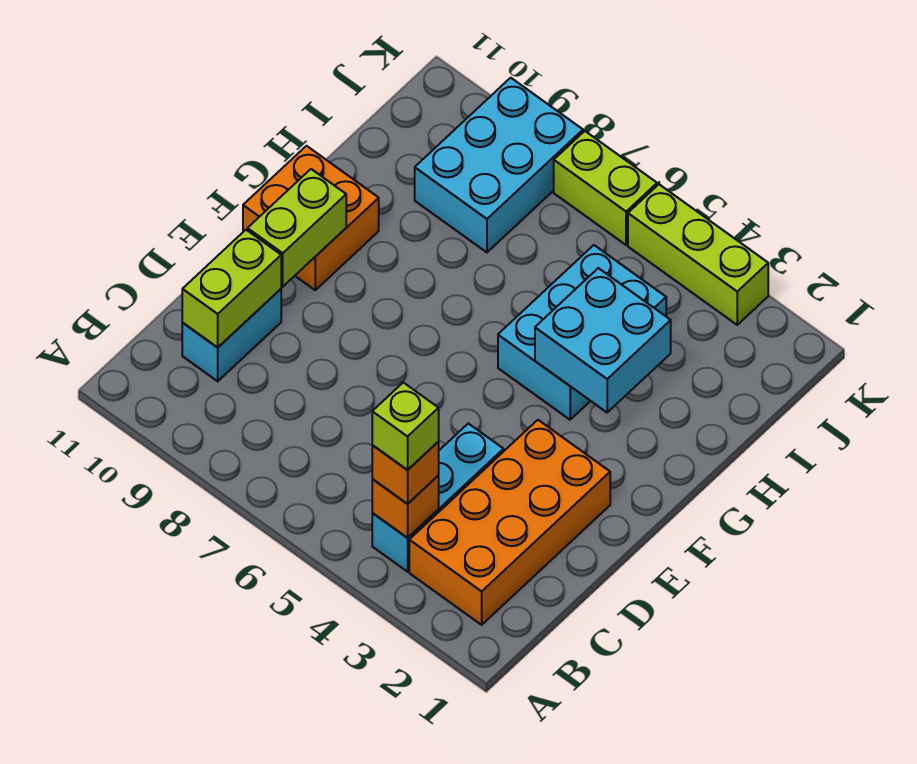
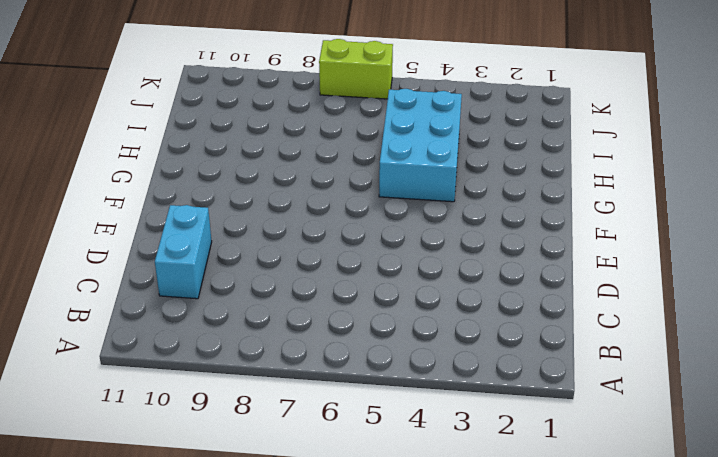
none -> orange 2x4 brick [409,420,610,625]
none -> cyan 1x3 brick [372,423,504,572]
none -> orange 2x2 brick [243,146,379,290]

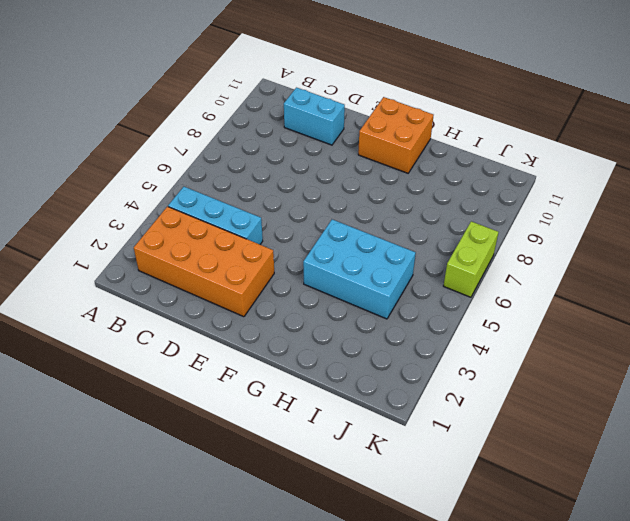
none -> cyan 2x3 brick [415,78,583,252]
none -> lime 1x3 brick [628,184,768,325]
none -> orange 1x1 brick [372,476,439,538]

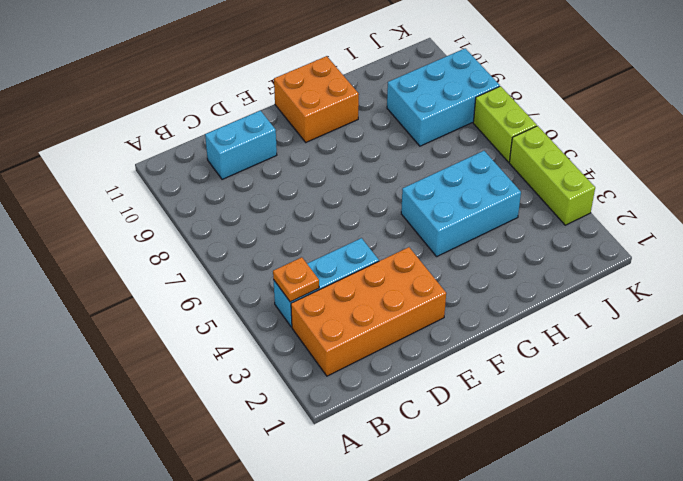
orange 1x1 plate [273,257,319,302] -> orange 1x1 brick [372,476,439,538]
none -> lime 1x2 brick [182,230,281,348]
none -> lime 1x2 brick [248,169,346,287]
none -> cyan 2x2 brick [535,268,671,412]

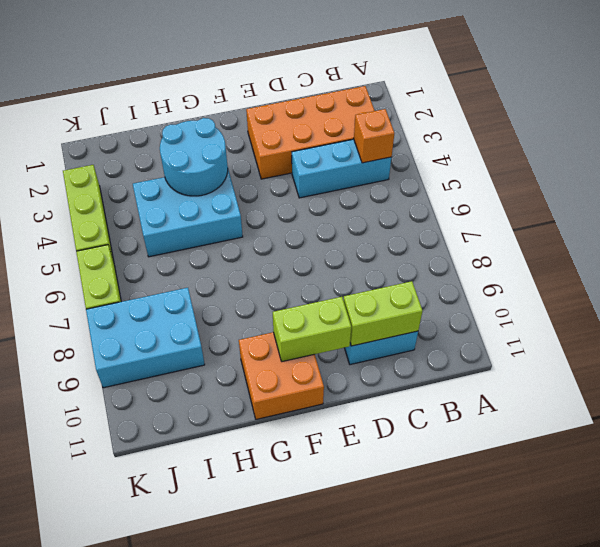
cyan 2x2 round brick [160,118,228,196] -> cyan 2x2 brick [535,268,671,412]
none -> orange 1x1 brick [372,442,439,504]
none -> lime 1x1 brick [372,382,439,470]

